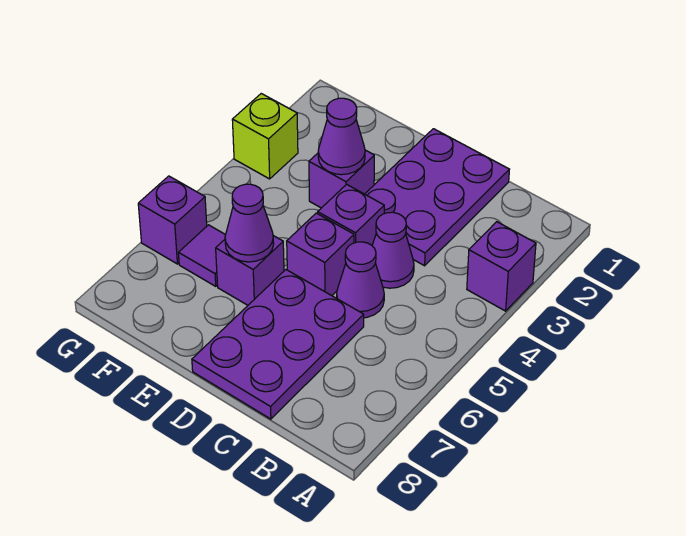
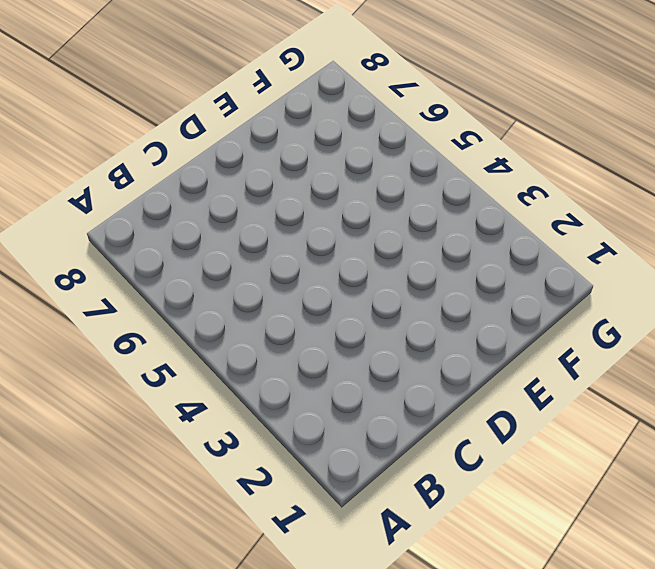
none -> purple 1x1 brick [467,222,536,311]
none -> purple 2x3 plate [365,129,509,266]
none -> purple 1x1 cone [372,212,414,288]

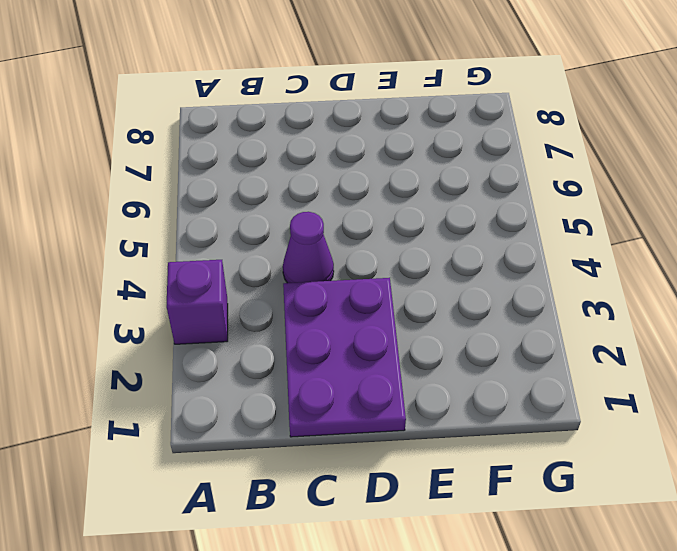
none -> purple 1x1 cone [337,242,384,318]
none -> purple 2x3 plate [192,270,364,419]
none -> purple 1x1 brick [318,184,384,245]

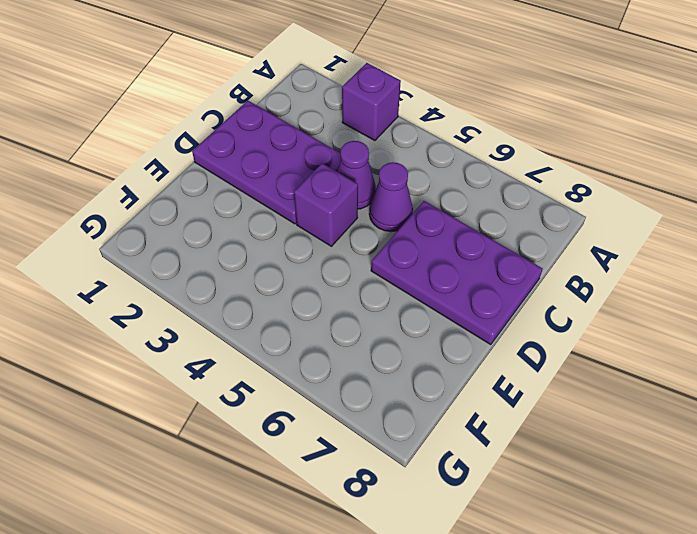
none -> purple 1x1 brick [287,213,354,296]
none -> purple 1x1 brick [309,150,374,208]
none -> purple 1x1 brick [216,236,284,305]

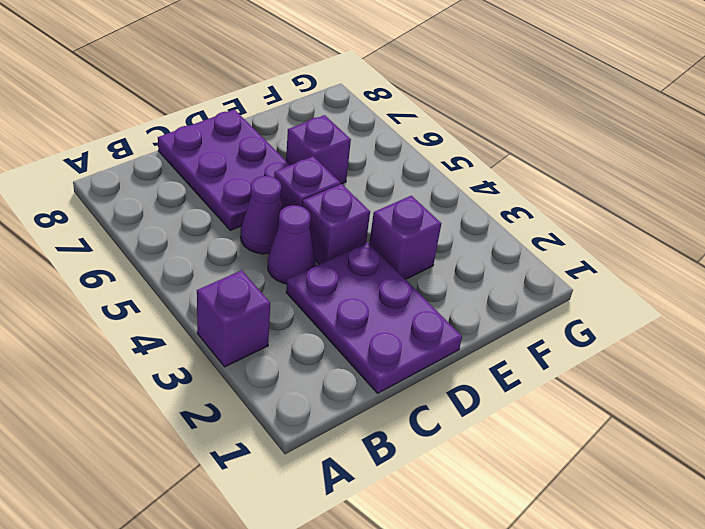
none -> purple 1x1 tile [179,225,225,286]
none -> lime 1x1 brick [232,94,298,179]
none -> purple 1x1 brick [138,176,207,264]

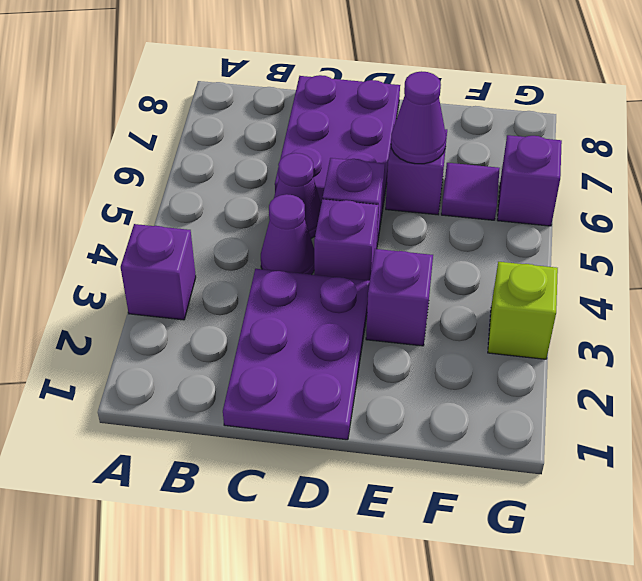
none -> purple 1x1 cone [318,98,365,175]

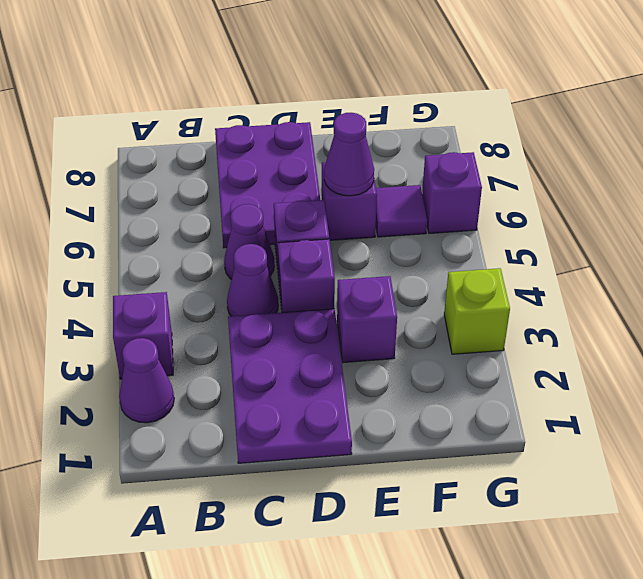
purple 1x1 cone [119,338,174,423] -> purple 1x1 cone moved to [318,98,365,175]

